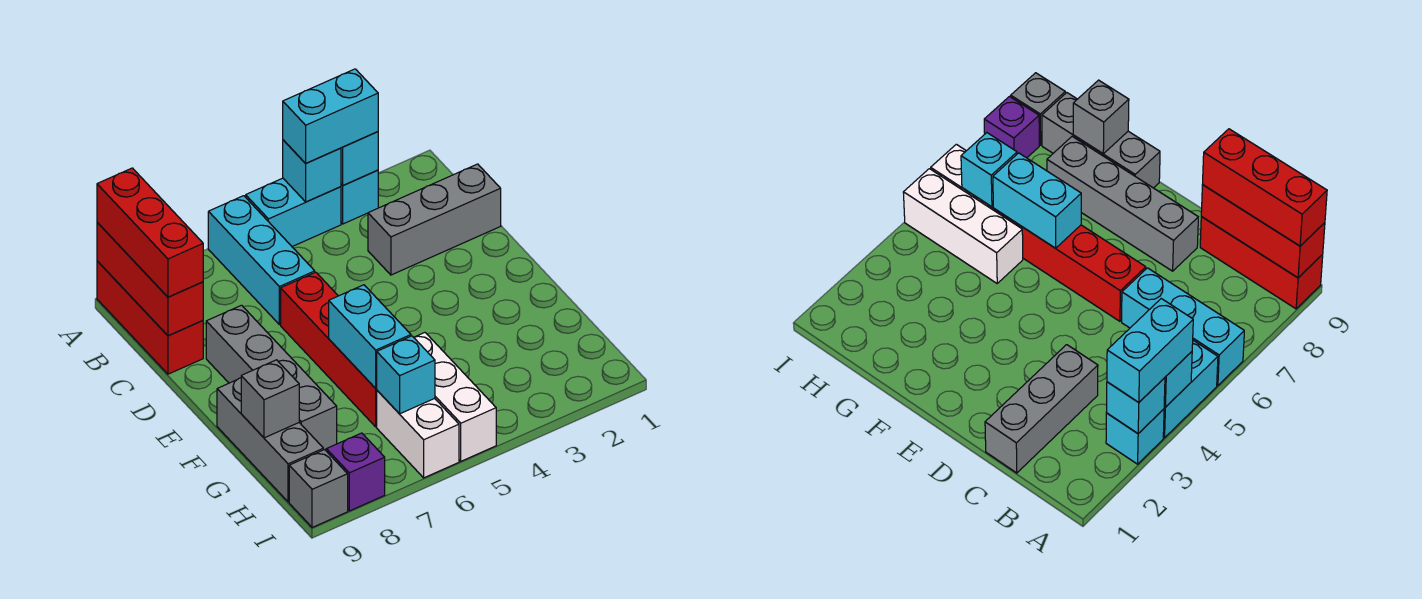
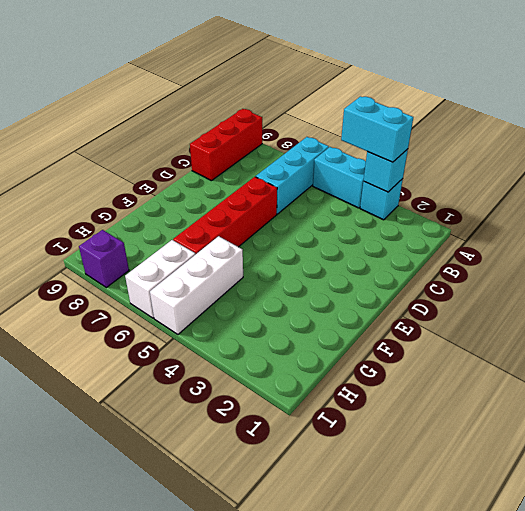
none -> grey 1x3 brick [368,164,501,275]
none -> grey 1x4 brick [206,305,337,450]
none -> grey 1x3 brick [217,378,323,502]

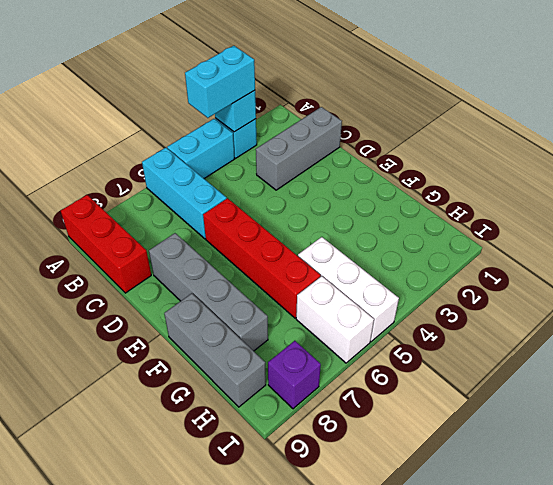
none -> grey 1x1 brick [289,450,348,528]
none -> cyan 1x1 brick [283,140,341,202]
none -> red 1x3 brick [97,222,203,336]

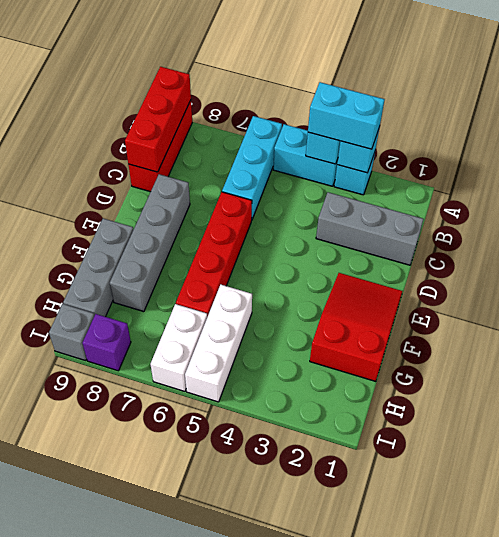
red 2x3 slope [310,273,403,381] -> none
none -> cyan 1x2 brick [329,285,411,388]
none -> grey 1x1 brick [241,360,299,438]
none -> cyan 1x1 brick [377,336,435,414]

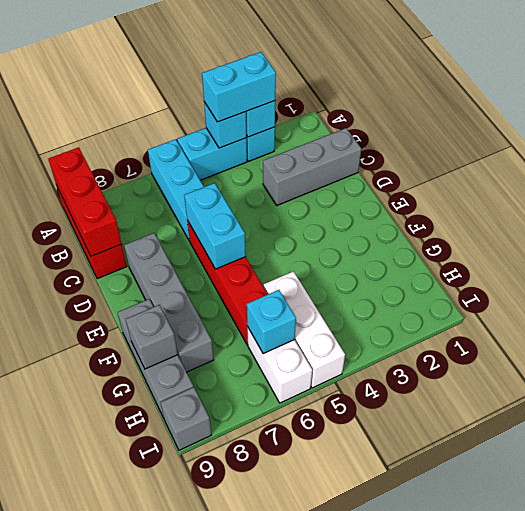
cyan 1x2 brick [184,183,246,269] -> cyan 1x2 brick moved to [329,285,411,388]
none -> purple 1x1 brick [326,433,385,511]
none -> red 1x3 brick [97,168,203,297]

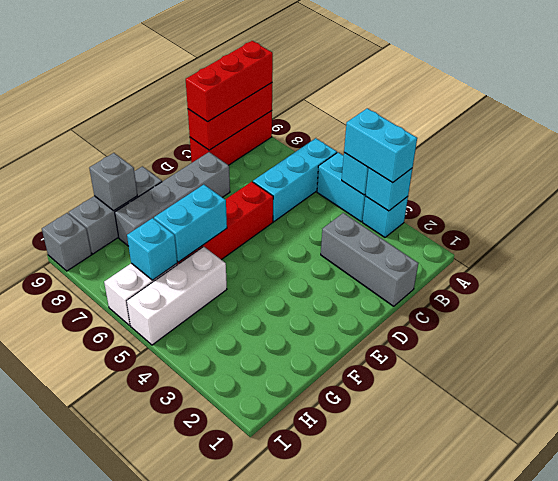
none -> purple 1x1 brick [326,433,385,511]

